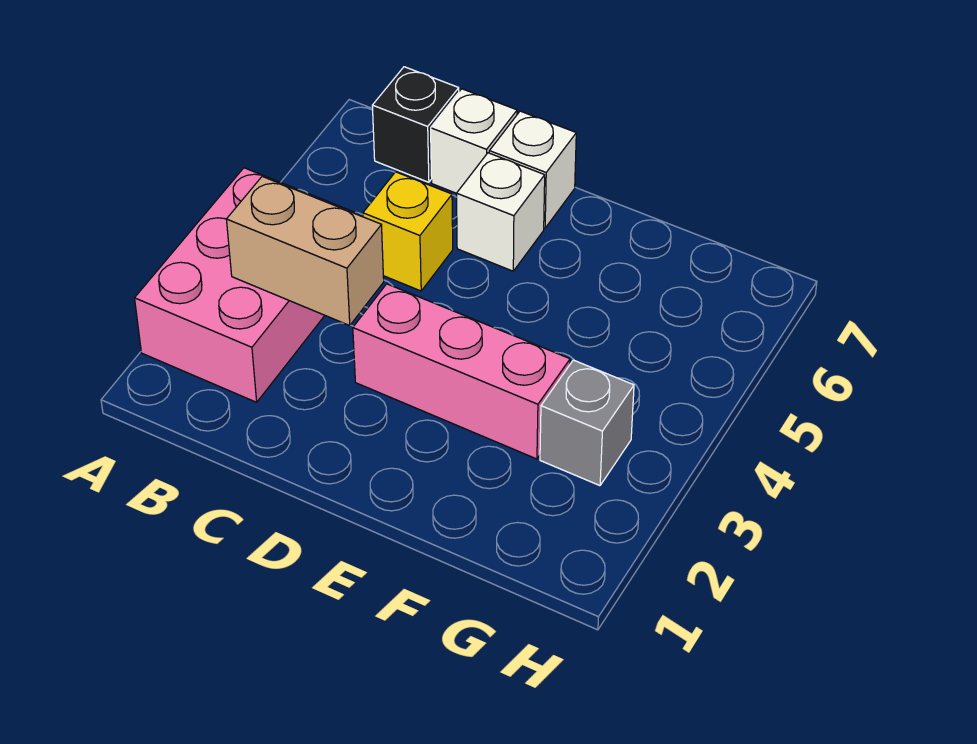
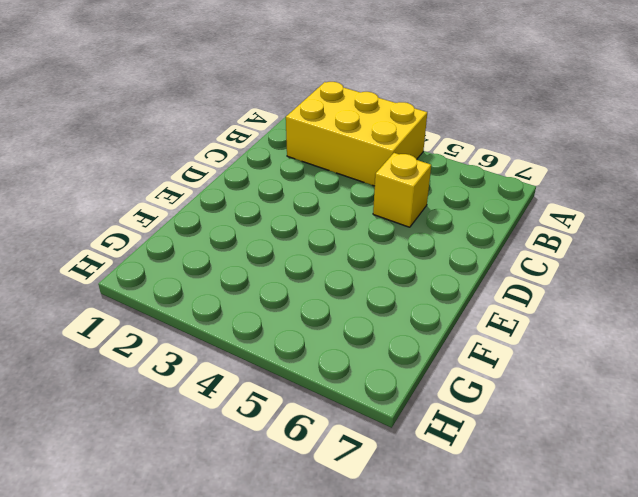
yellow 2x3 brick [286,82,427,186] -> pink 2x3 brick [135,168,358,402]
none -> black 1x1 brick [372,67,459,182]
none -> white 1x1 brick [431,89,517,193]

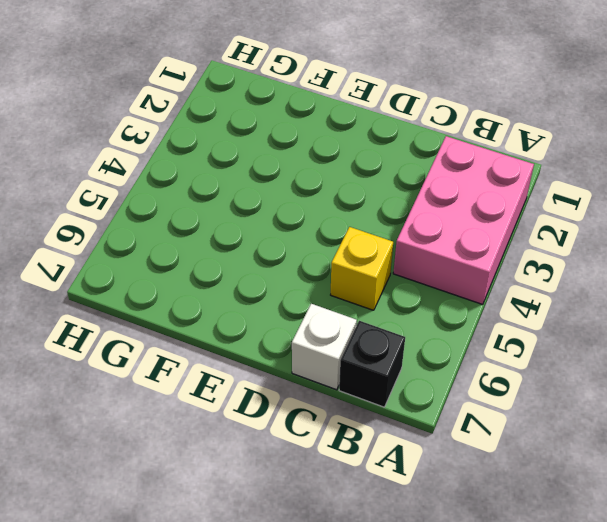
none -> pink 1x3 brick [353,284,570,459]
none -> white 1x1 brick [457,153,545,271]

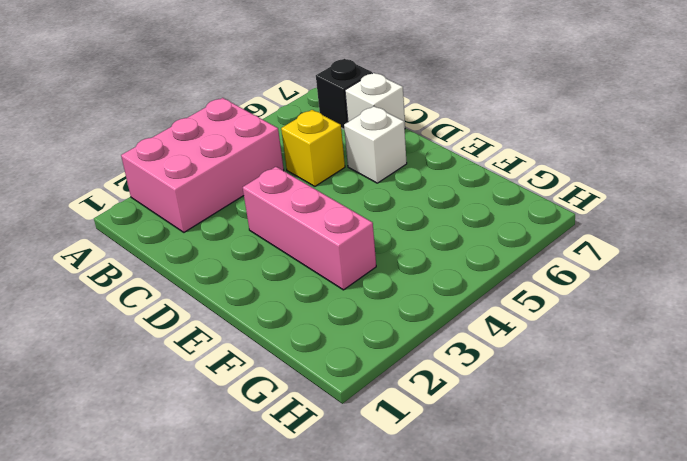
none -> white 1x1 brick [489,111,576,228]
none -> grey 1x1 brick [540,360,634,486]

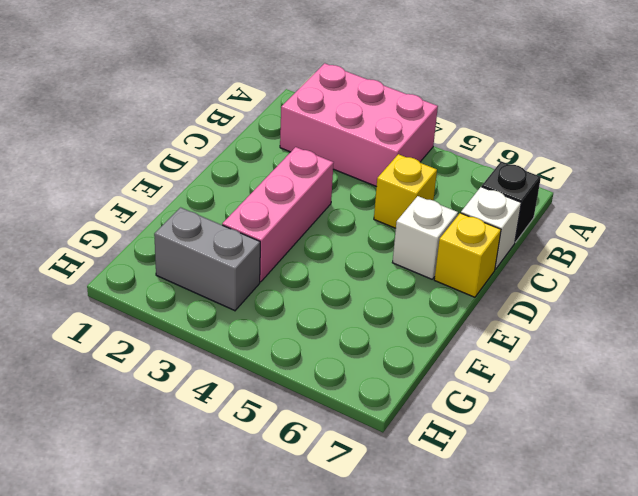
yellow 1x1 brick [434,213,501,297] -> white 1x1 brick [489,111,576,228]
grey 1x2 brick [154,207,260,311] -> grey 1x1 brick [540,360,634,486]
none -> tan 1x2 brick [226,177,384,325]

